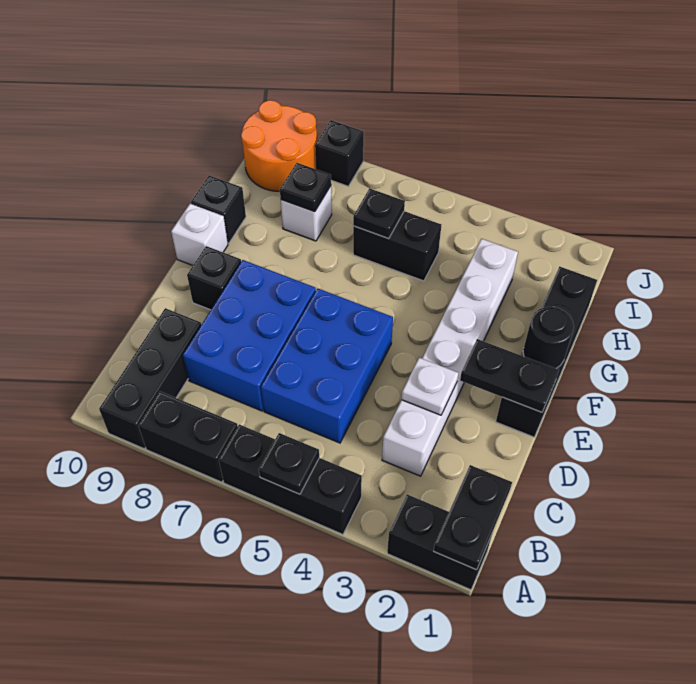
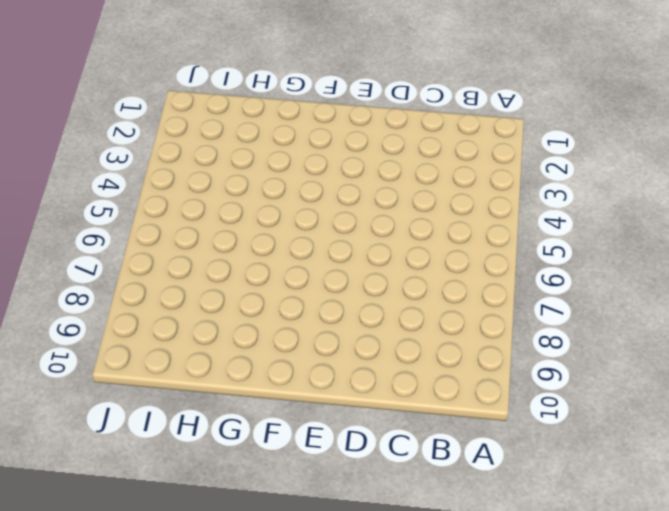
none -> black 1x2 brick [387,494,492,590]
none -> black 1x3 brick [219,424,362,534]
none -> black 1x2 brick [138,392,238,482]

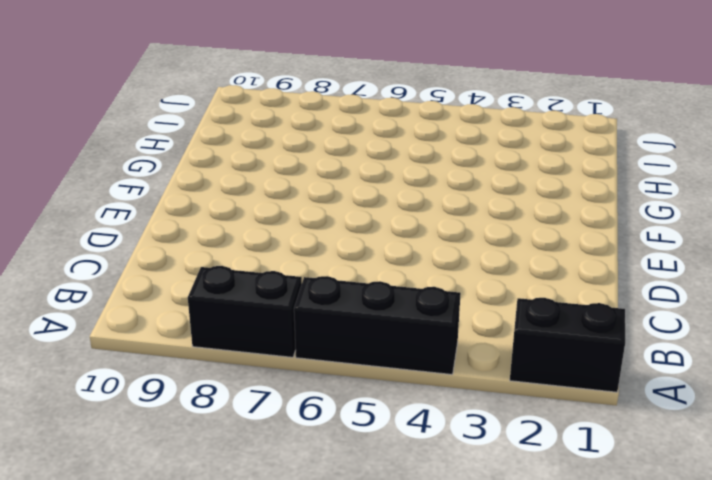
none -> black 1x3 brick [99,308,201,449]
none -> white 1x6 brick [382,239,518,476]
none -> blue 2x3 brick [261,289,393,443]

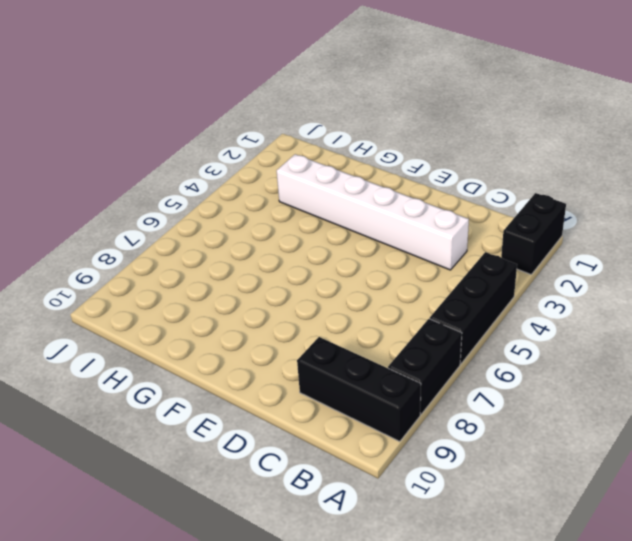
none -> blue 2x3 brick [261,289,393,443]
none -> blue 2x3 brick [183,260,316,411]
none -> black 1x4 brick [496,267,597,437]

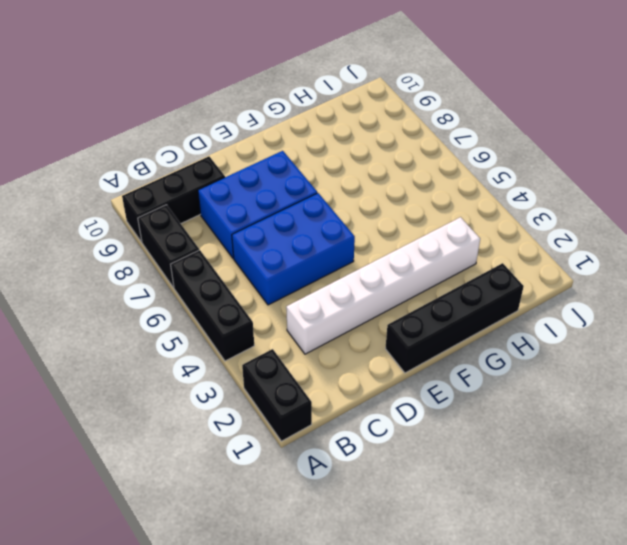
none -> black 1x1 brick [187,246,241,310]
none -> white 1x1 brick [171,204,228,265]
none -> black 1x1 brick [191,175,246,243]

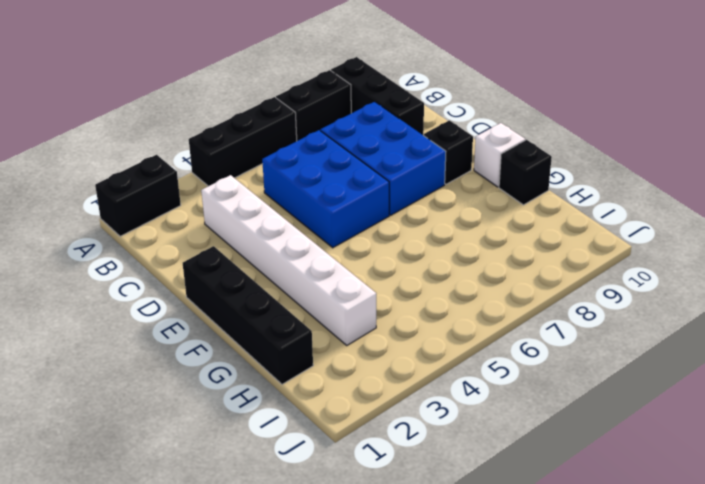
none -> black 1x2 brick [353,211,441,281]
none -> white 1x1 brick [281,186,332,241]
none -> orange 2x2 round brick [241,100,317,192]

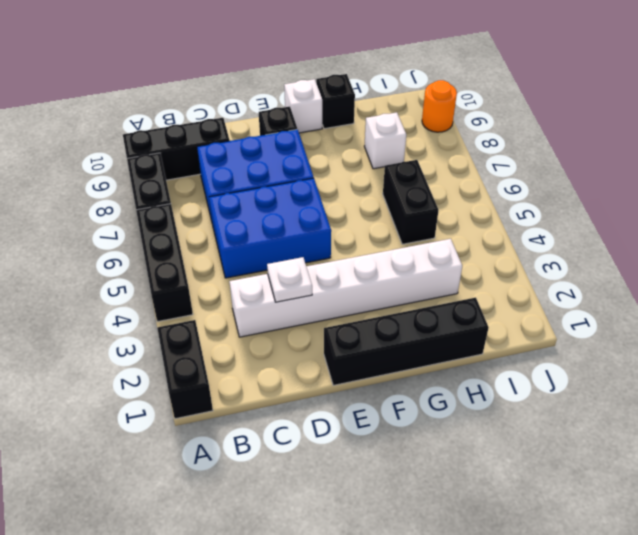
orange 1x1 round brick [422,80,457,132] -> orange 2x2 round brick [241,100,317,192]
none -> black 1x1 brick [315,120,364,186]
none -> black 1x2 plate [434,465,512,570]
none -> black 1x1 plate [259,433,319,494]

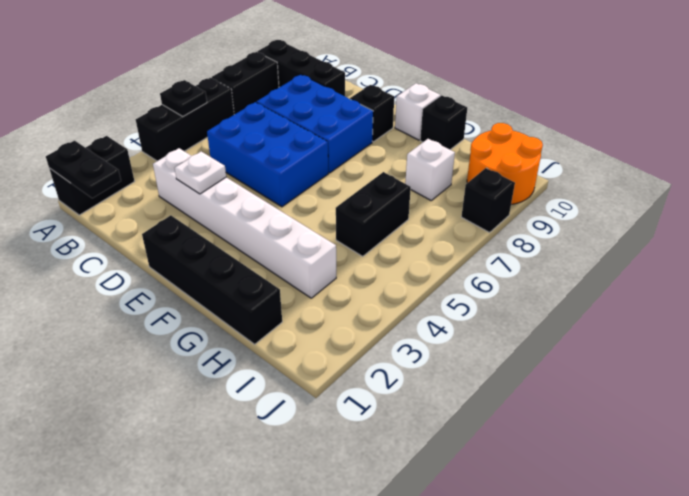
none -> black 1x2 plate [460,339,559,412]
none -> black 1x1 round brick [523,307,574,368]
none -> black 1x1 plate [353,188,405,239]

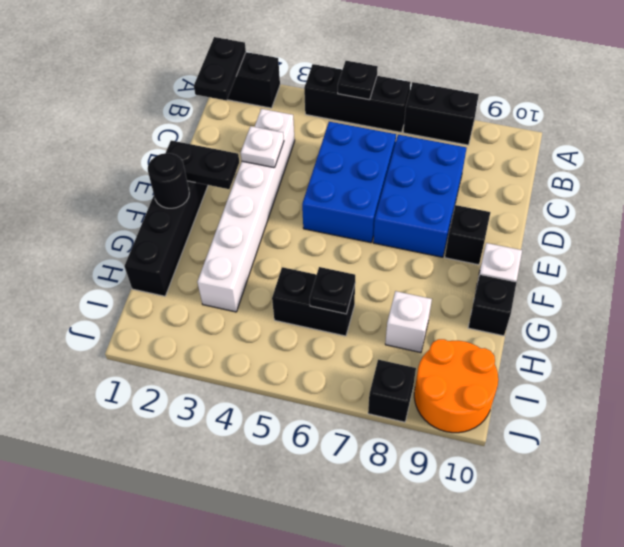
none -> black 1x3 brick [99,308,201,449]
none -> black 1x1 plate [280,163,331,212]

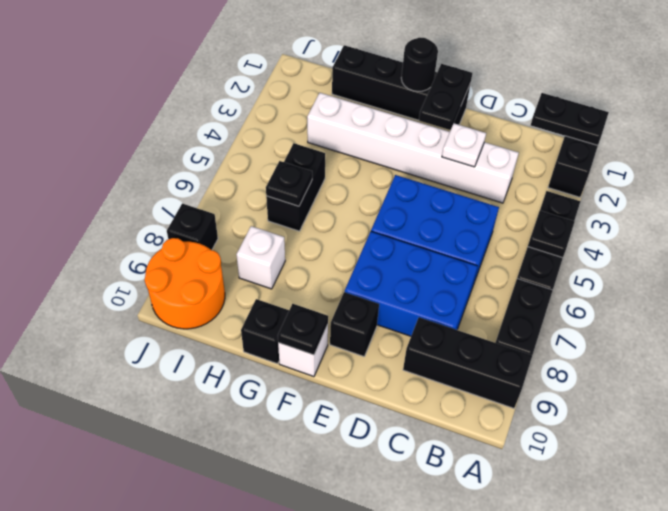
black 1x1 plate [278,304,328,355] -> black 1x1 plate moved to [280,163,331,212]

